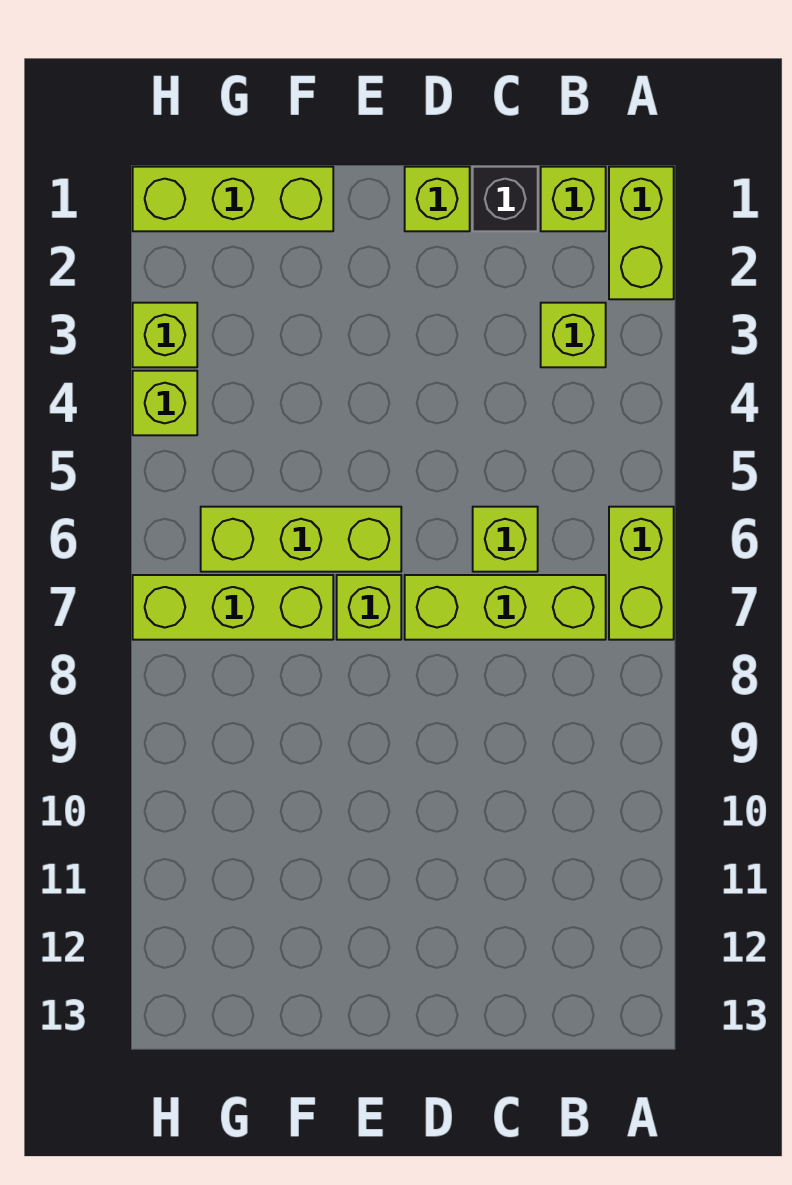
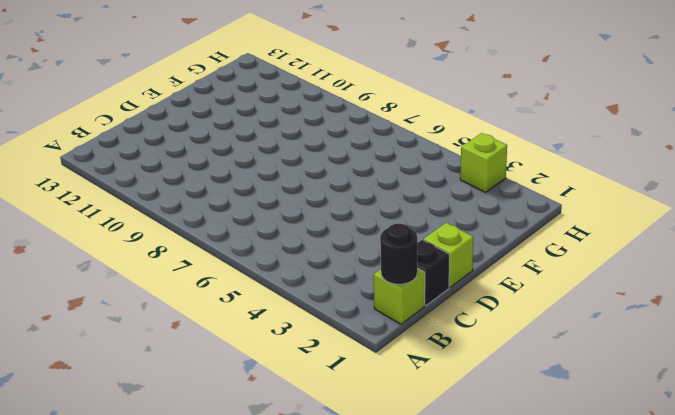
black 1x1 round brick [380,224,417,284] -> none
none -> lime 1x2 brick [609,167,674,299]
none -> lime 1x2 brick [609,507,674,640]
none -> lime 1x1 brick [541,303,606,367]

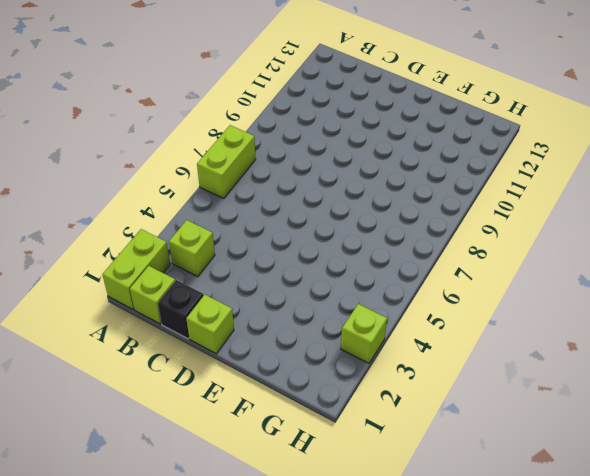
none -> lime 1x3 brick [405,575,606,640]
none -> lime 1x1 brick [473,507,538,572]
none -> lime 1x3 brick [201,507,401,572]

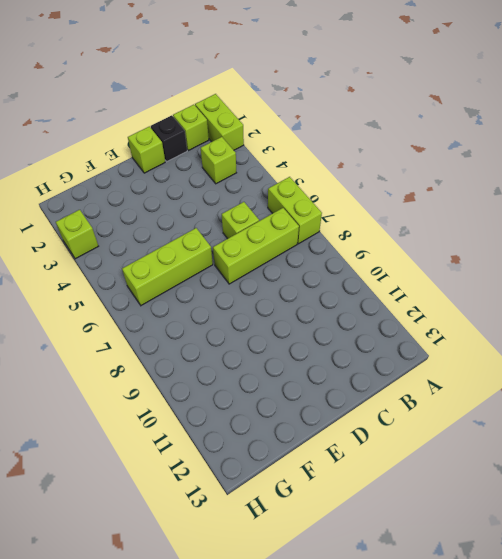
none -> lime 1x1 brick [337,575,401,640]
none -> lime 1x3 brick [133,167,333,231]
none -> lime 1x3 brick [133,575,333,640]

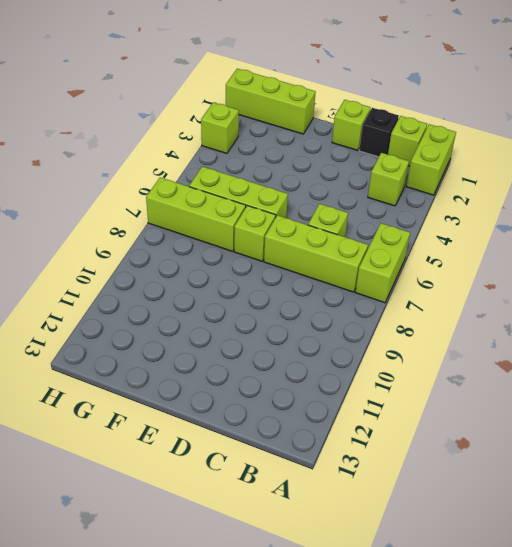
none -> lime 1x1 brick [133,371,197,435]

